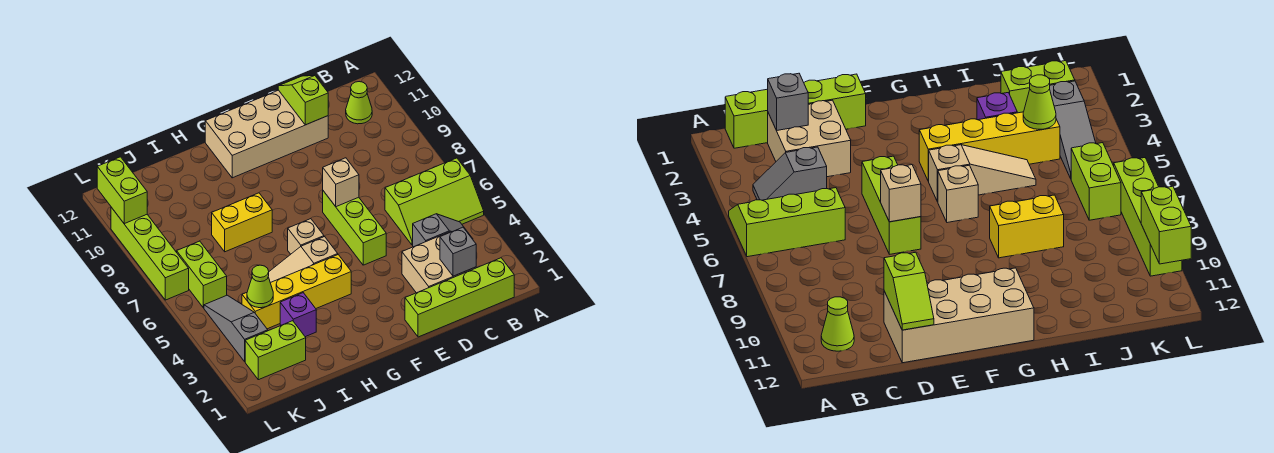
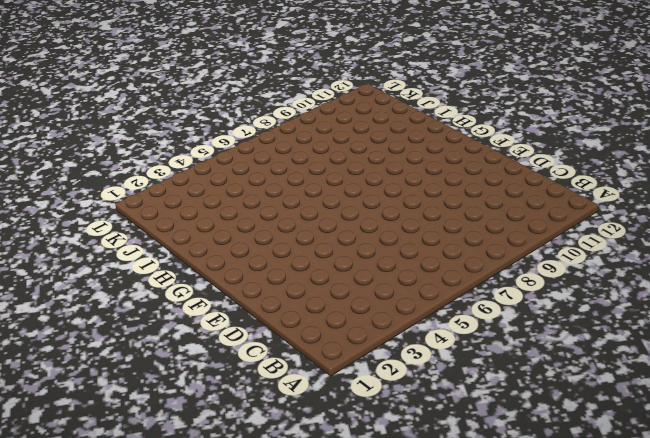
none -> lime 2x3 slope [385,158,484,245]
none -> lime 1x4 brick [405,258,514,337]
none -> grey 1x2 slope [413,214,473,247]

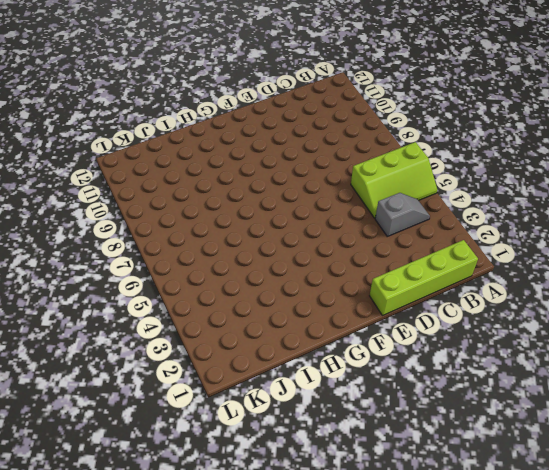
none -> lime 1x1 cone [346,82,372,124]
none -> tan 2x2 brick [402,232,476,293]
none -> tan 2x4 brick [205,90,328,178]

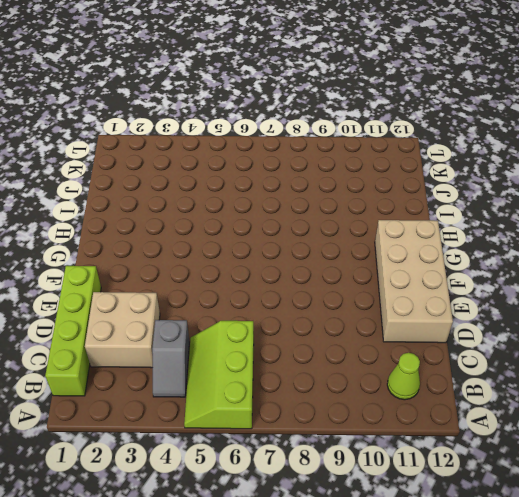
none -> lime 1x3 brick [323,191,386,265]
none -> yellow 1x4 brick [242,255,351,329]
none -> tan 1x3 slope [268,237,338,283]

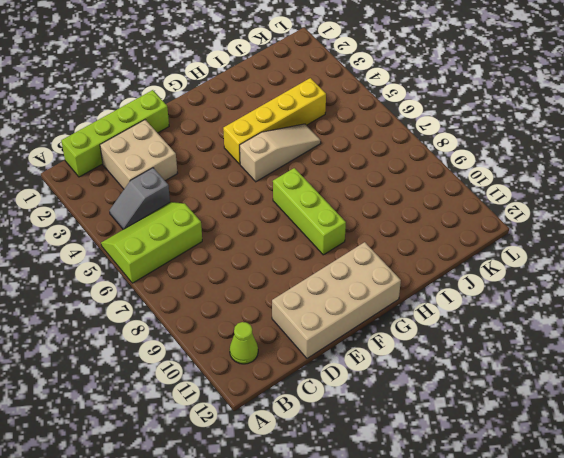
lime 1x3 brick [273,168,346,255] -> lime 1x3 brick moved to [323,191,386,265]
none -> tan 1x1 brick [288,219,324,254]
none -> yellow 1x2 brick [212,193,272,252]
none -> purple 1x1 brick [280,293,316,337]

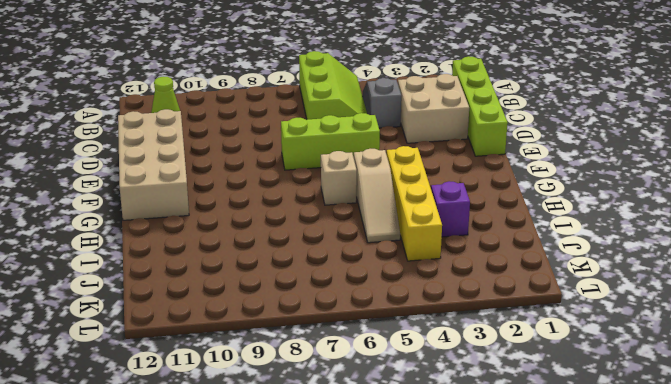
none -> yellow 1x2 brick [212,193,272,252]
none -> lime 1x2 brick [245,321,306,380]
none -> grey 1x3 slope [204,295,268,361]

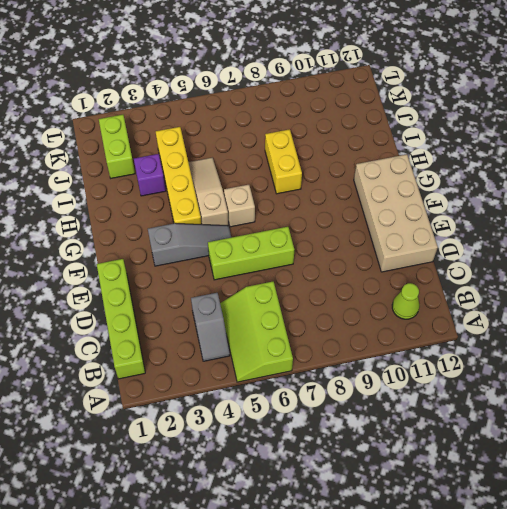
grey 1x3 slope [148,223,232,266] -> grey 1x3 slope moved to [204,295,268,361]
none -> tan 2x2 brick [402,232,476,293]
none -> lime 1x2 brick [177,241,227,308]
none -> lime 1x4 brick [111,207,189,300]

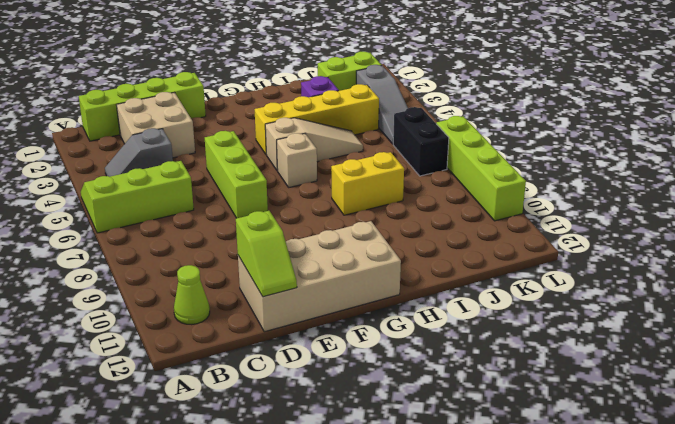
black 1x2 brick [393,107,449,176] -> lime 1x2 brick [177,241,227,308]
none -> grey 1x1 brick [440,227,476,276]
none -> tan 1x1 brick [323,158,359,207]
none -> lime 1x1 cone [247,265,273,308]

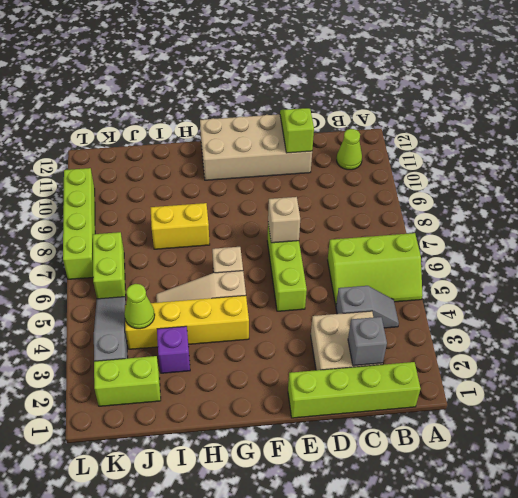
none -> lime 1x2 brick [97,157,147,224]

